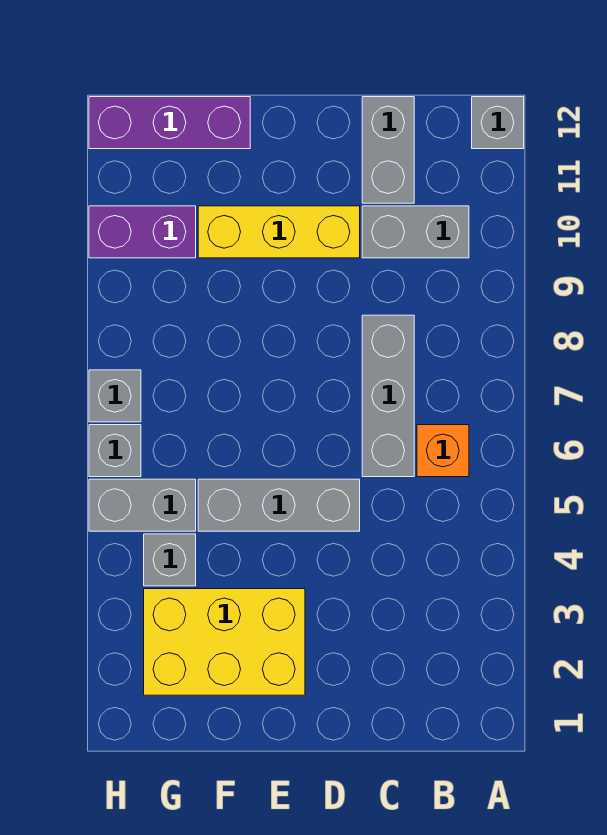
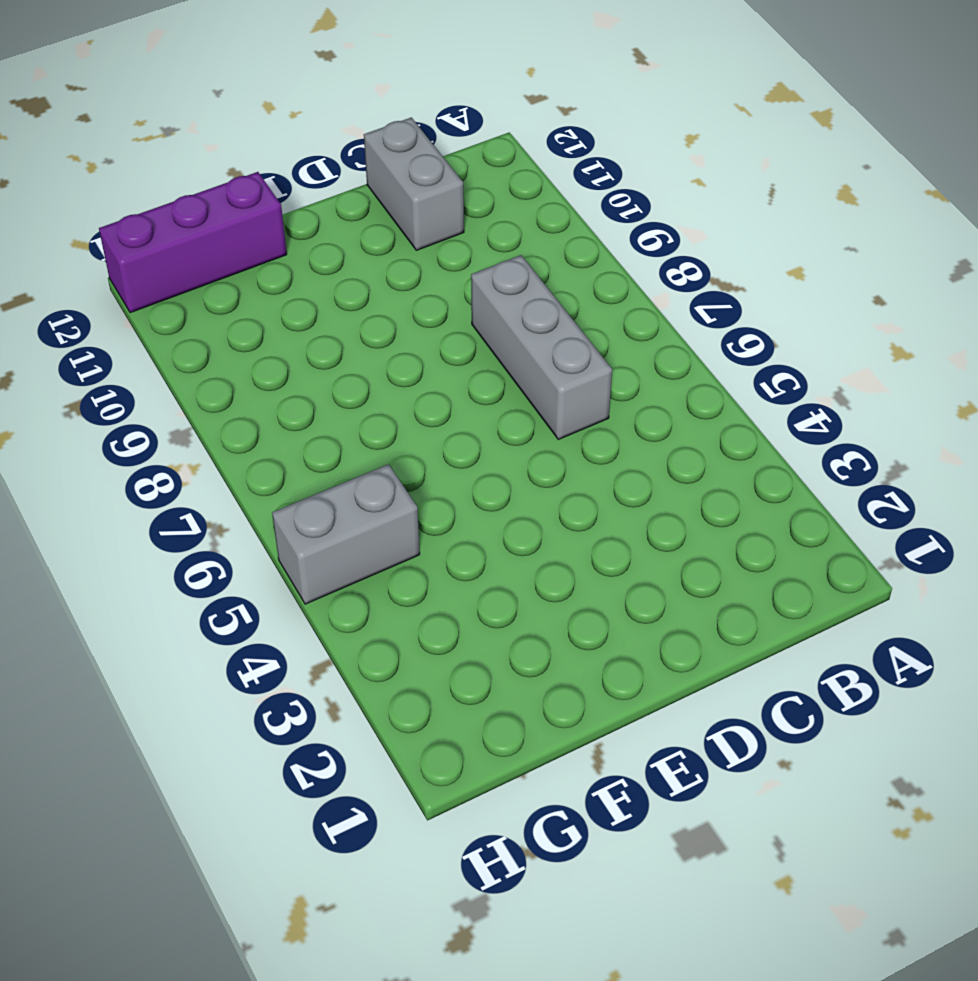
none -> grey 1x1 brick [472,97,524,149]
none -> orange 1x1 brick [417,425,469,477]
none -> grey 1x2 brick [362,206,469,258]

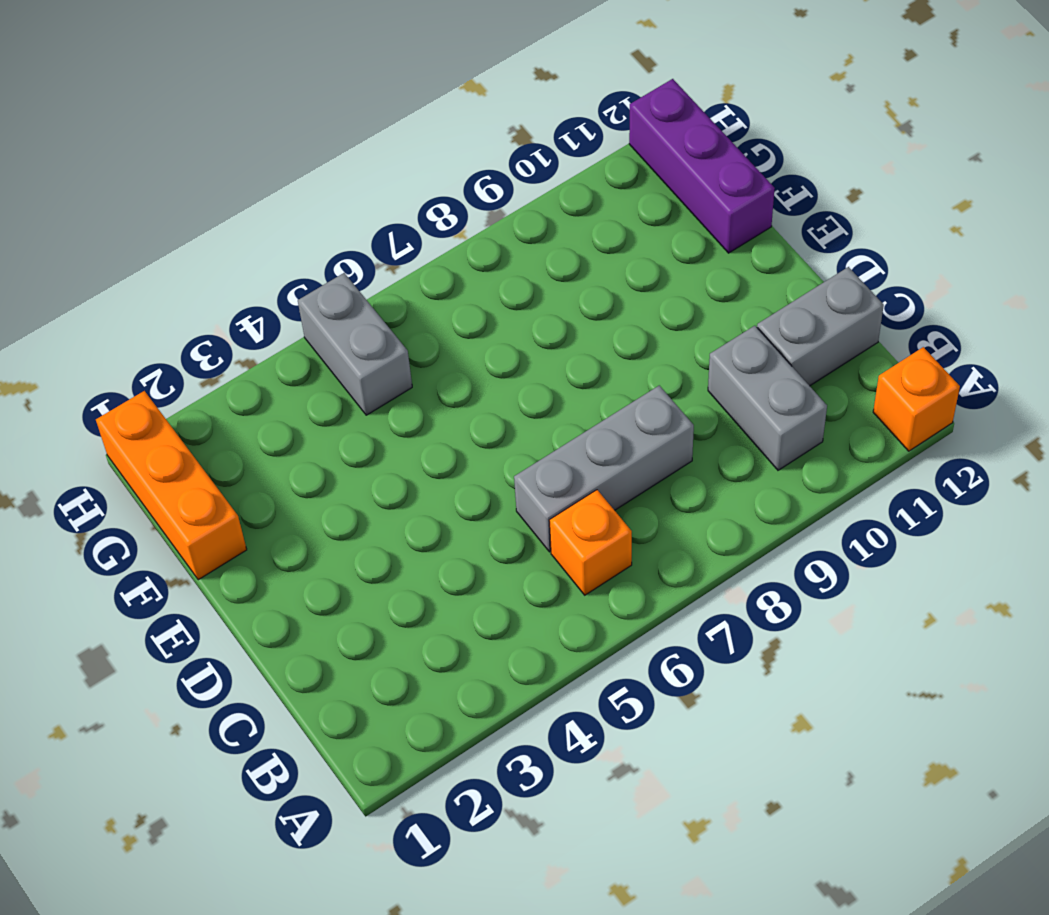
orange 1x1 brick [873,347,960,451] -> grey 1x1 brick [472,97,524,149]
orange 1x3 brick [96,391,247,580] -> none
none -> grey 1x3 brick [198,479,360,531]
none -> yellow 1x3 brick [198,206,360,258]
none -> yellow 2x3 brick [144,589,305,695]

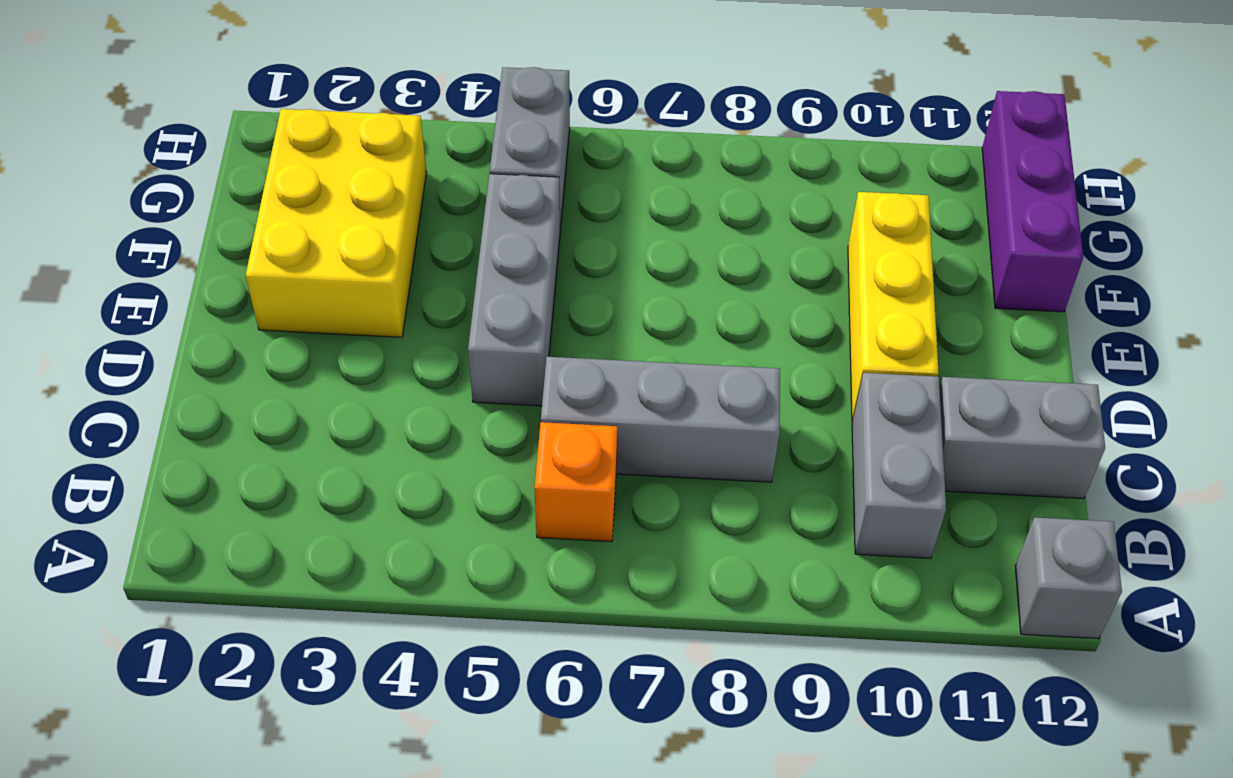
none -> grey 1x1 brick [144,534,196,586]
none -> purple 1x2 brick [89,206,196,258]
none -> grey 1x1 brick [89,425,141,477]

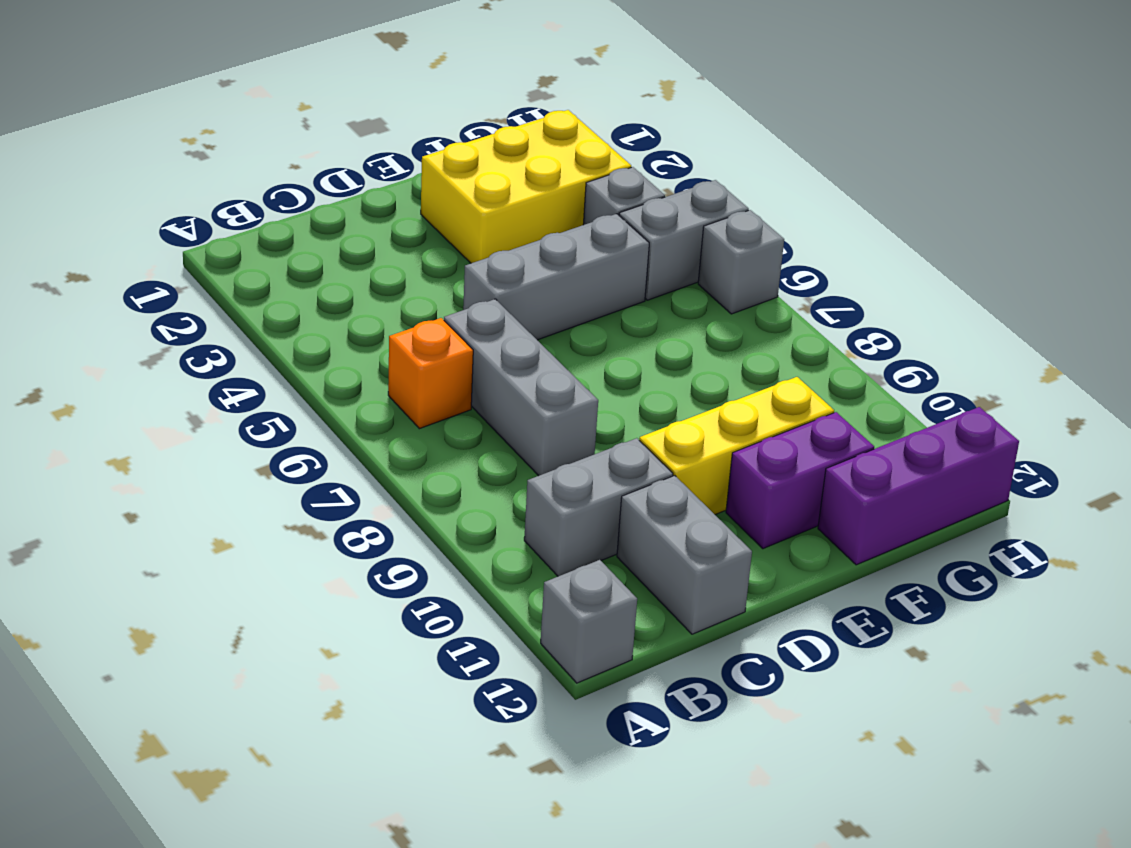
purple 1x2 brick [726,412,874,549] -> purple 1x2 brick moved to [89,206,196,258]
none -> grey 1x1 brick [89,370,141,422]

